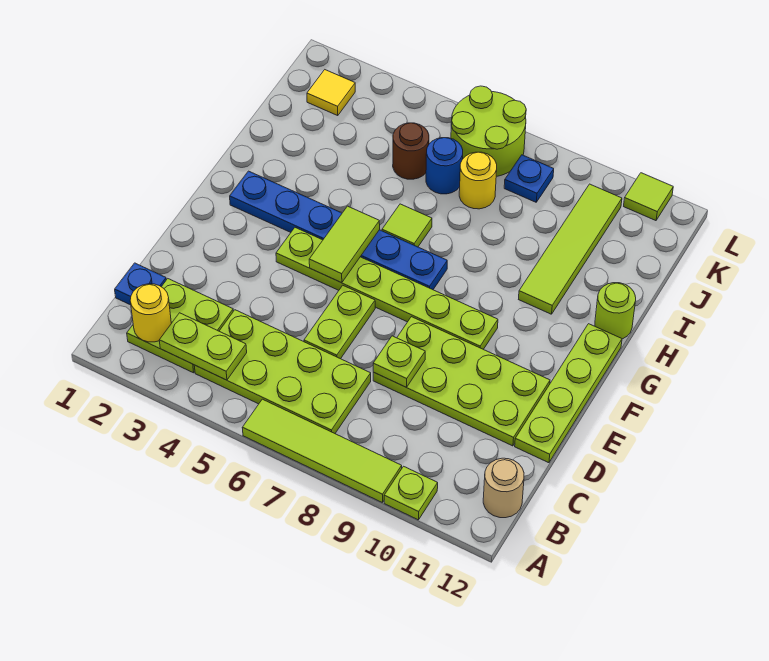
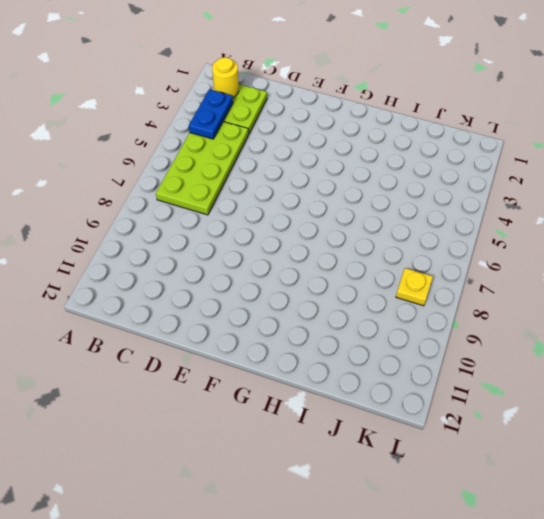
blue 1x2 plate [189,89,233,139] -> lime 1x2 plate [159,313,247,380]
yellow 1x1 plate [396,268,433,306] -> blue 1x1 plate [504,155,554,202]
none -> lime 1x4 tile [242,399,402,503]
none -> lime 1x1 plate [384,466,438,520]
none -> tan 1x1 round brick [483,458,524,518]

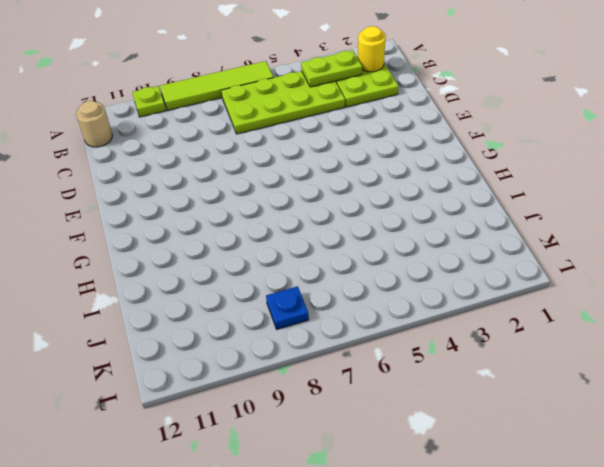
none -> blue 1x1 plate [115,263,166,305]
none -> lime 1x2 plate [304,285,375,359]
none -> lime 2x4 plate [373,317,550,446]

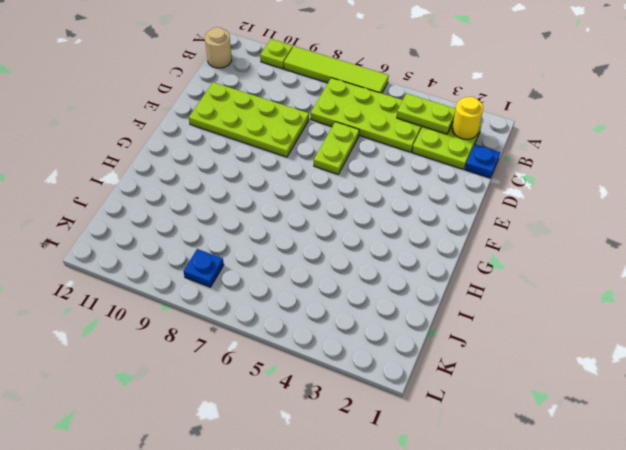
none -> lime 1x4 plate [515,324,622,463]
none -> lime 1x6 plate [276,228,498,349]
none -> blue 1x6 plate [230,171,447,290]

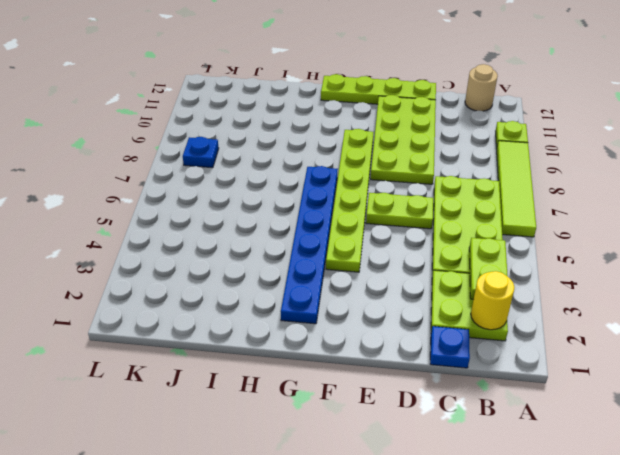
none -> lime 1x1 tile [382,204,432,247]
none -> lime 1x4 tile [519,184,622,314]
none -> lime 1x1 round brick [595,283,636,339]

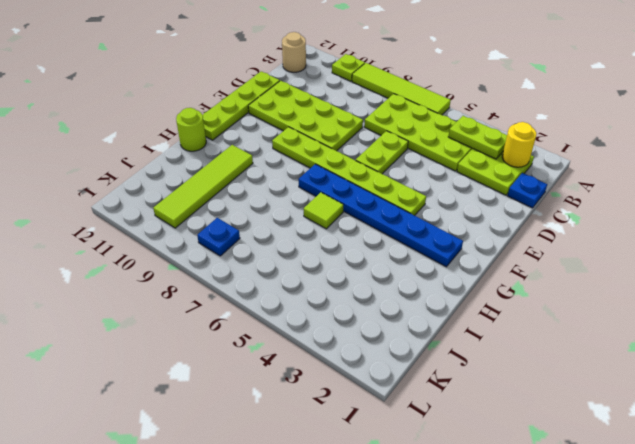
none -> brown 1x1 round brick [393,123,429,179]
none -> blue 1x1 round brick [426,138,463,194]
none -> yellow 1x1 round brick [459,152,497,209]

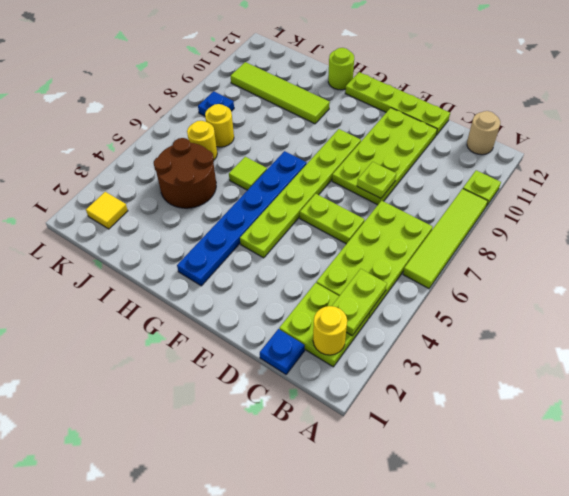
brown 2x2 round brick [154,138,216,208] -> brown 1x1 round brick [393,123,429,179]
yellow 1x1 round brick [187,121,217,160] -> blue 1x1 round brick [426,138,463,194]
none -> lime 2x2 round brick [451,86,526,177]
none -> lime 1x1 tile [624,173,673,221]
none -> lime 1x2 tile [309,206,380,283]

